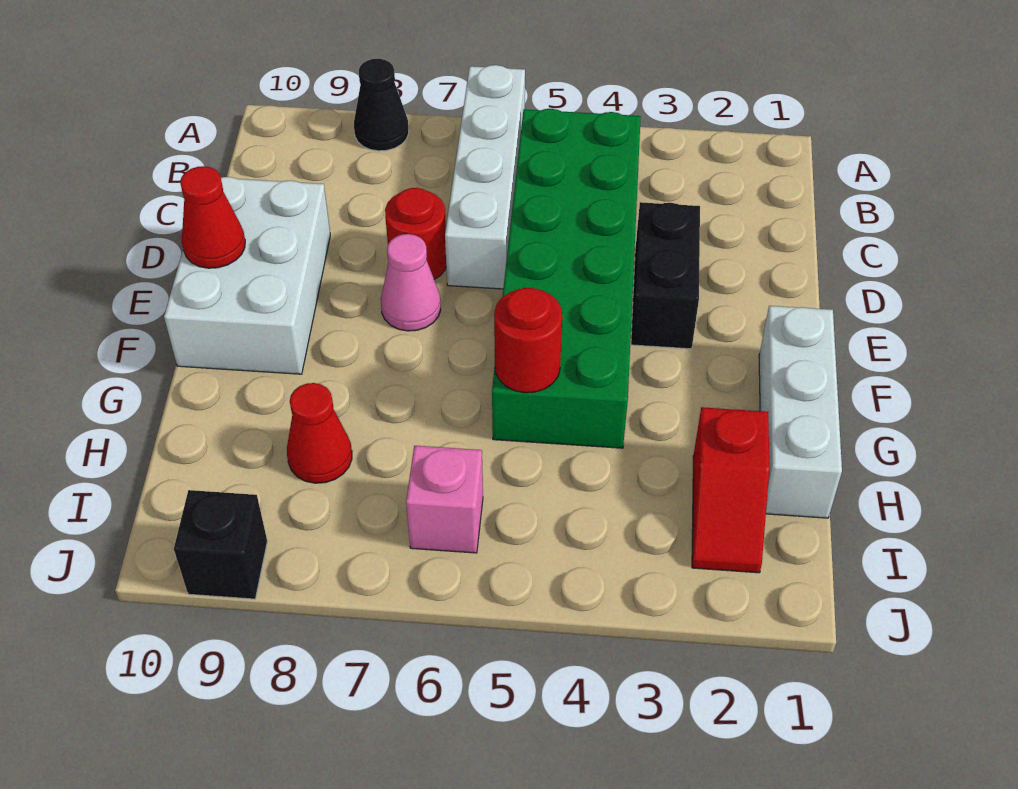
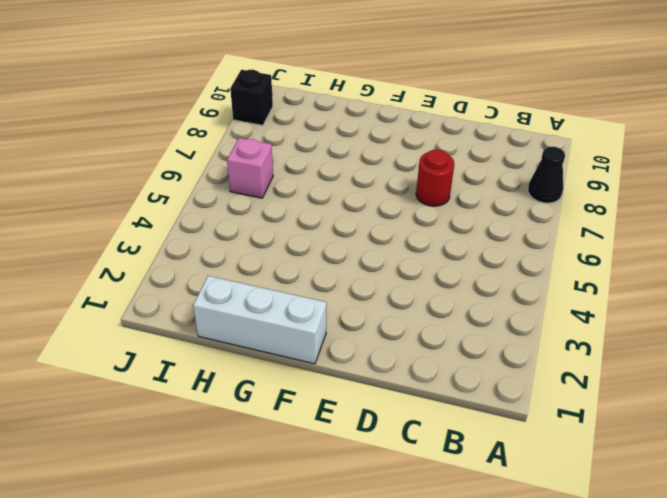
none -> white 1x4 brick [445,65,525,289]
none -> green 2x6 brick [492,109,641,448]
none -> black 1x2 brick [631,202,700,349]

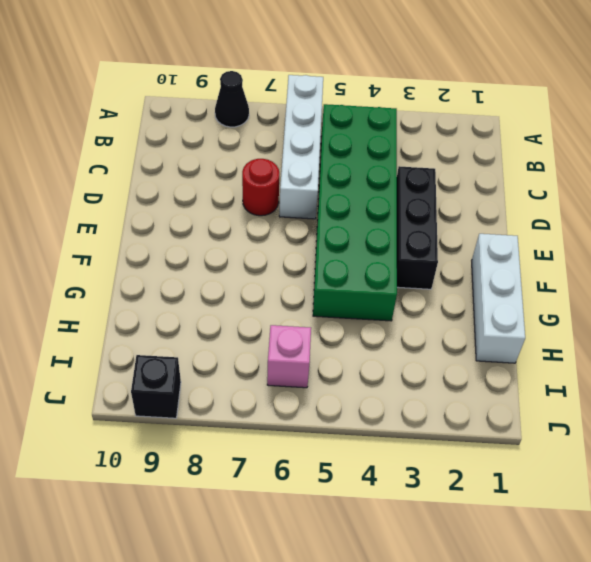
black 1x3 brick [397,166,438,289] -> black 1x2 brick [631,202,700,349]
none -> white 2x3 brick [164,177,330,374]
none -> pink 1x1 cone [381,234,441,331]
none -> red 1x2 slope [692,407,769,573]

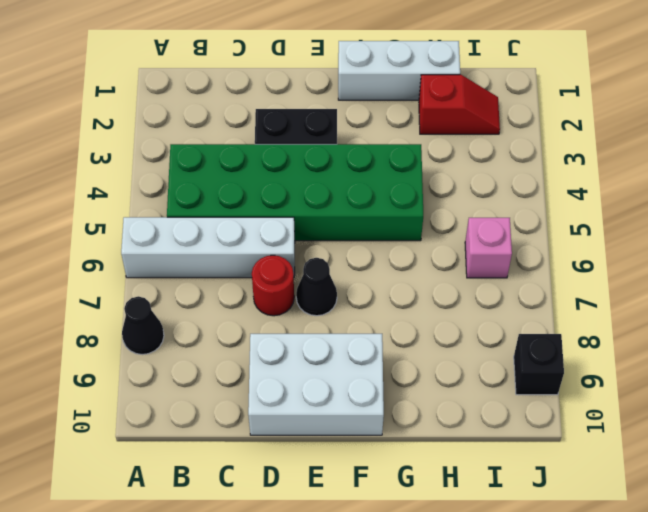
black 1x1 cone [296,258,337,316] -> pink 1x1 cone [381,234,441,331]
none -> red 1x1 cone [287,383,352,483]
none -> red 1x1 cone [180,166,245,268]
none -> red 1x1 round brick [494,288,562,393]

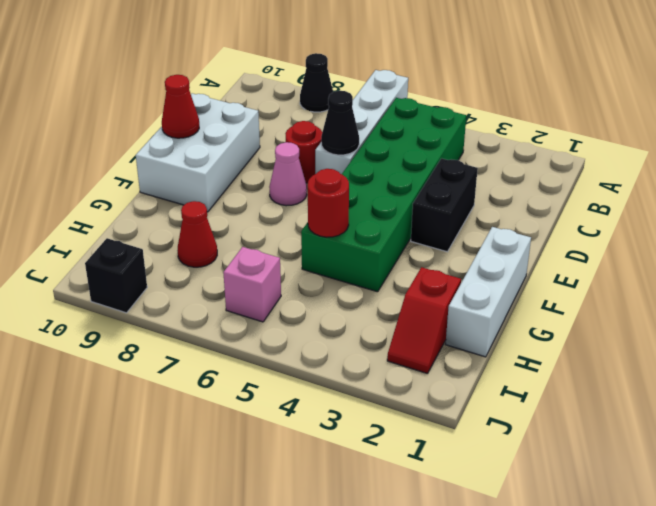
black 1x1 cone [321,91,359,155] -> none

